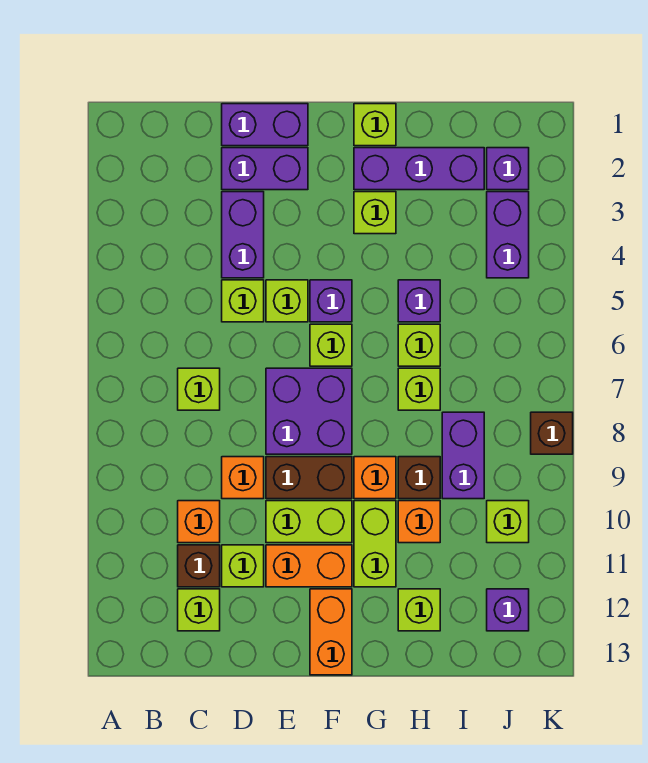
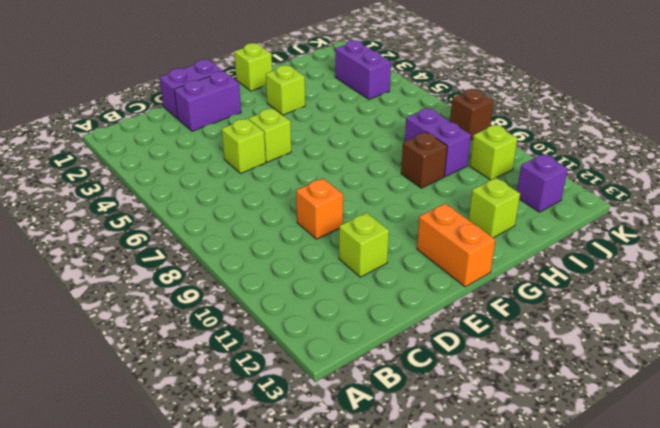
none -> lime 1x1 brick [178,368,220,410]
none -> orange 1x1 brick [178,501,220,543]
none -> brown 1x1 brick [178,545,220,587]
none -> lime 1x1 brick [178,589,220,631]

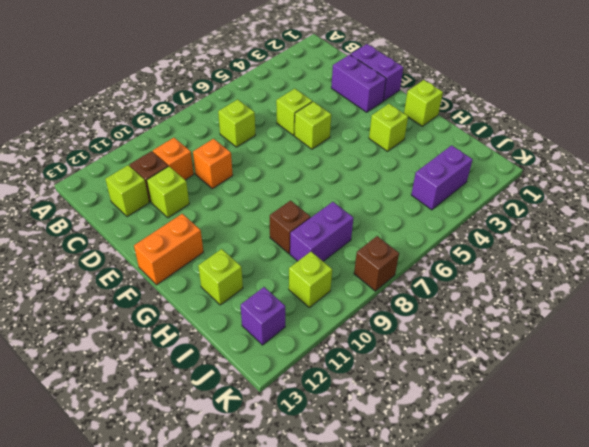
none -> purple 1x2 brick [222,192,264,278]
none -> purple 2x2 brick [266,368,352,454]
none -> brown 1x2 brick [266,457,352,499]
none -> lime 1x2 brick [266,501,352,543]

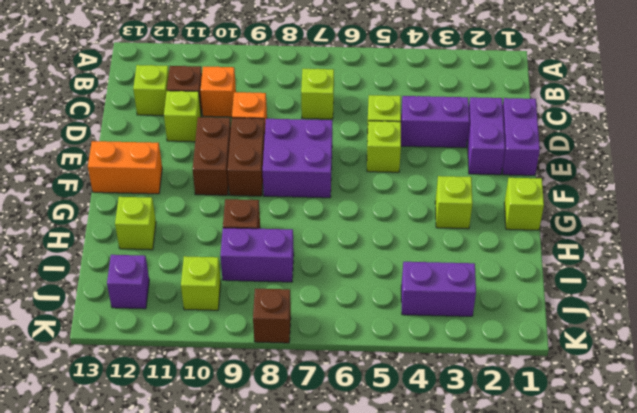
brown 1x2 brick [193,117,231,195] -> lime 1x2 brick [266,501,352,543]
none -> orange 1x2 brick [266,545,352,587]
none -> purple 1x1 brick [310,280,352,322]
none -> lime 1x1 brick [310,324,352,366]
none -> purple 1x3 brick [354,148,484,190]

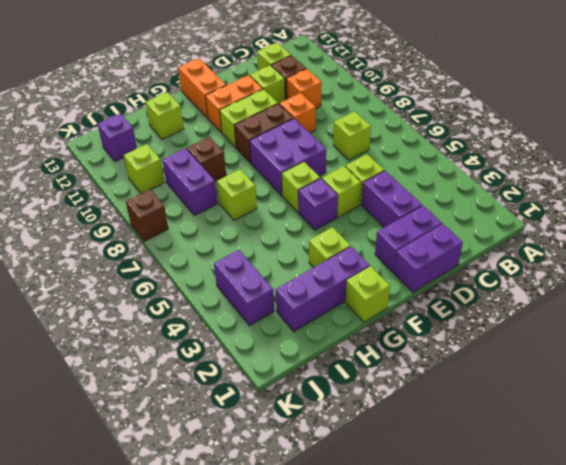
none -> orange 1x1 brick [354,457,396,499]
none -> lime 1x2 brick [354,501,396,587]
none -> purple 1x1 brick [398,280,440,322]
none -> lime 1x1 brick [398,324,440,366]

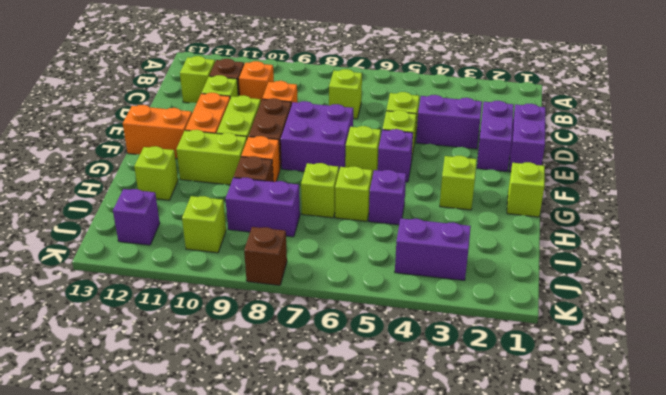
none -> purple 1x3 brick [354,148,484,190]
none -> orange 1x1 brick [398,501,440,543]
none -> purple 1x1 brick [487,148,529,190]

